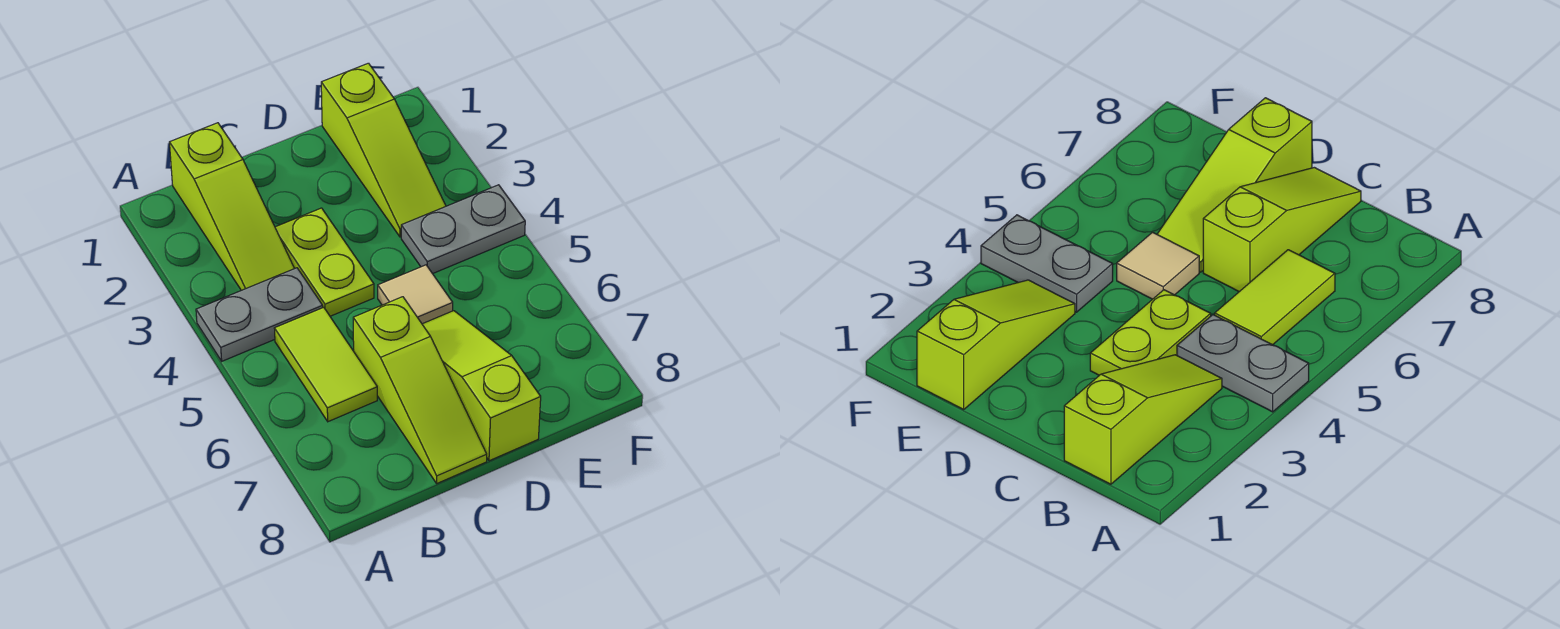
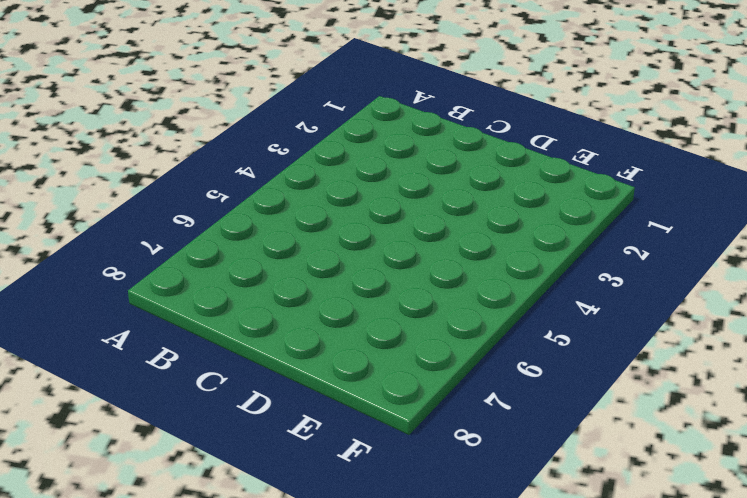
none -> grey 1x2 plate [196,268,323,361]
none -> lime 1x3 slope [169,123,295,290]

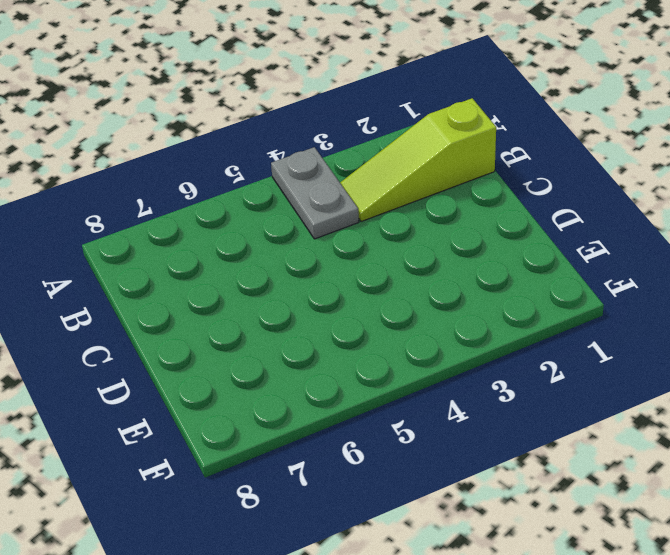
none -> lime 1x2 tile [274,307,377,422]
none -> lime 1x2 plate [275,208,374,316]

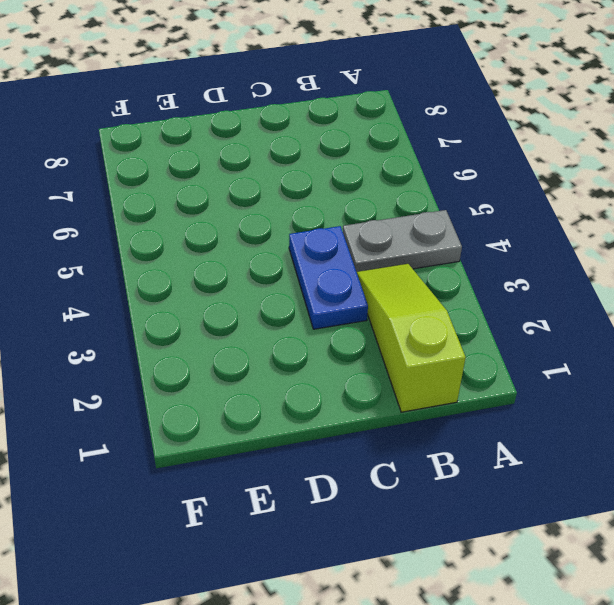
blue 1x2 plate [289,226,368,329] -> lime 1x2 plate [275,208,374,316]
none -> lime 1x2 tile [274,307,377,422]
none -> lime 1x3 slope [353,297,487,483]

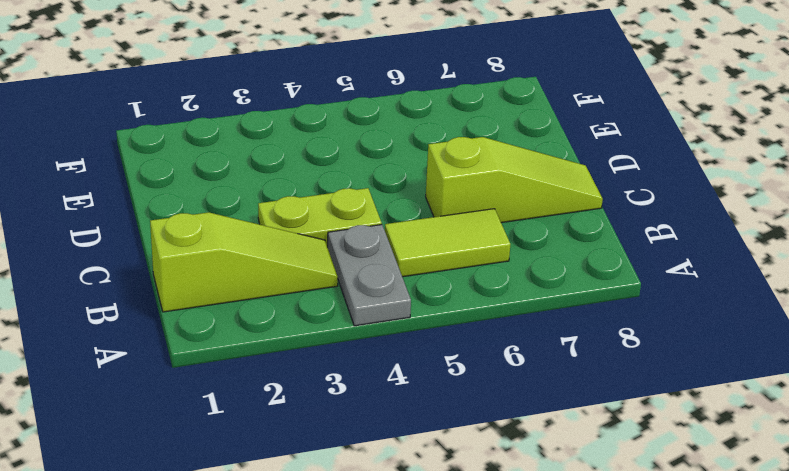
none -> tan 1x1 tile [378,265,453,324]
none -> lime 1x3 slope [422,311,541,461]

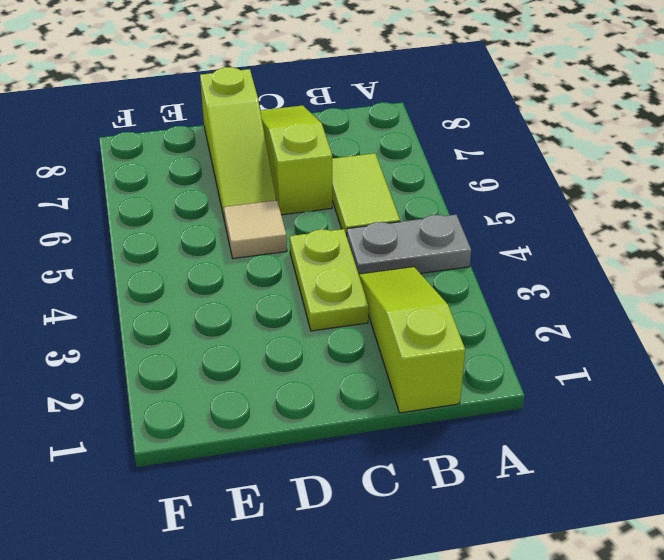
none -> lime 1x3 slope [321,63,446,237]
none -> grey 1x2 plate [401,185,525,274]

